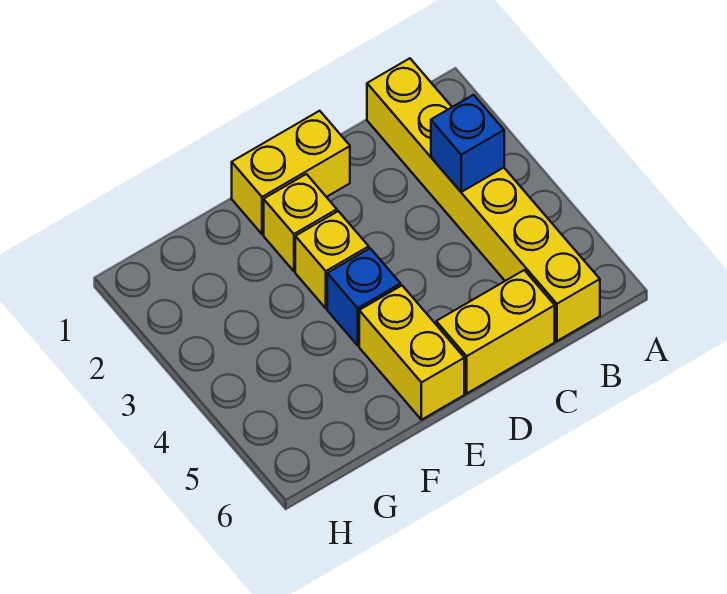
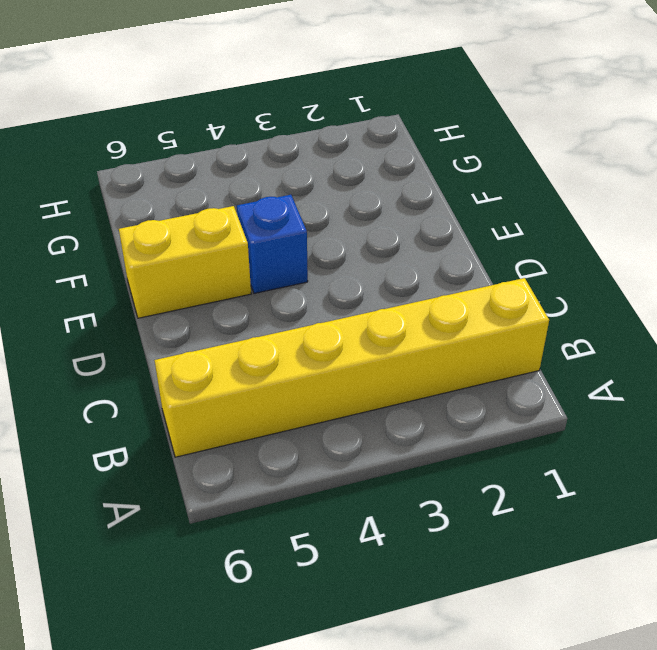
none -> yellow 1x2 brick [436,270,555,393]
none -> yellow 1x2 brick [232,111,350,234]

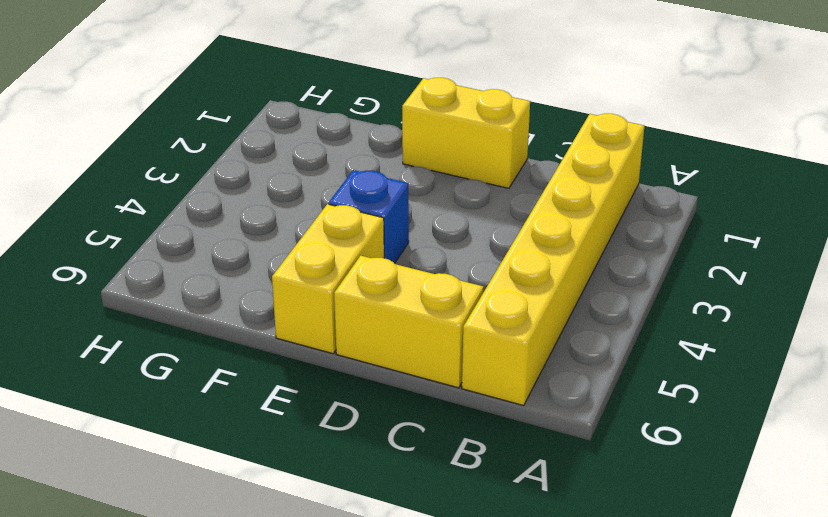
none -> yellow 1x1 brick [264,174,337,271]
none -> yellow 1x1 brick [295,211,369,308]

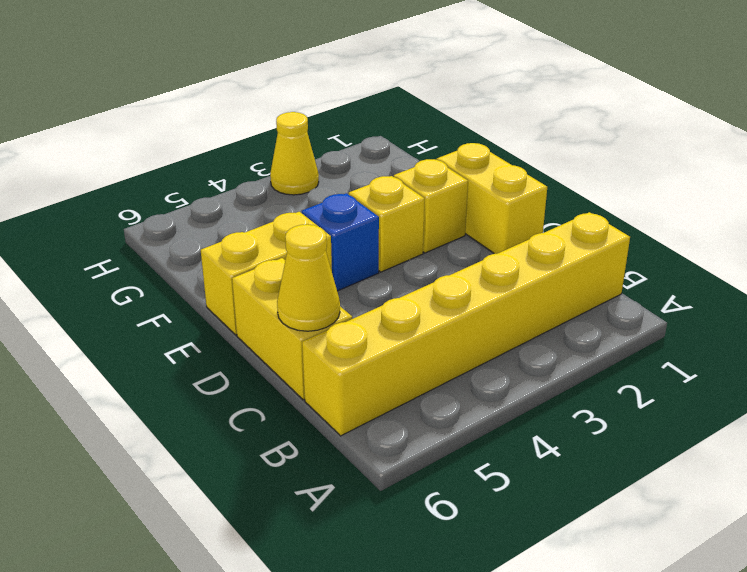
yellow 1x1 cone [277,224,340,331] -> none
yellow 1x1 cone [270,112,319,195] -> none
none -> blue 1x1 brick [431,95,504,192]

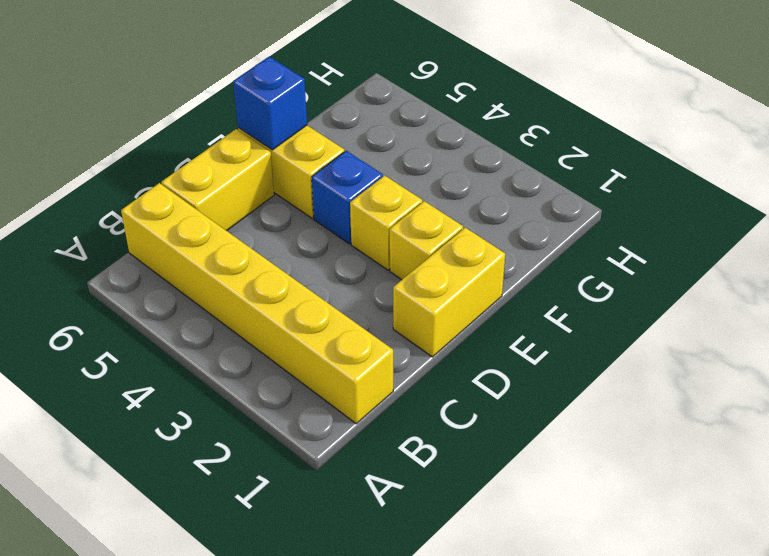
blue 1x1 brick [233,57,307,150] -> blue 1x1 brick moved to [431,95,504,192]

